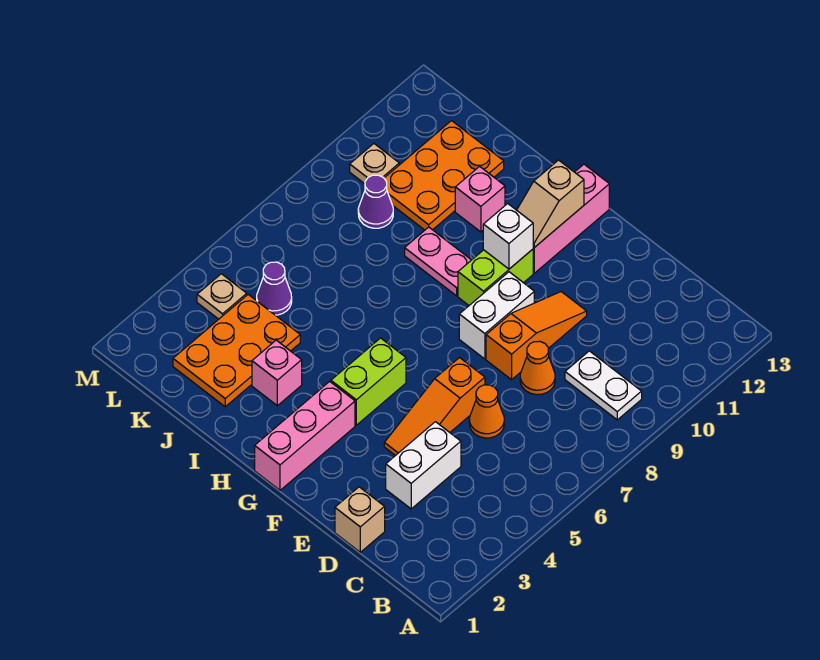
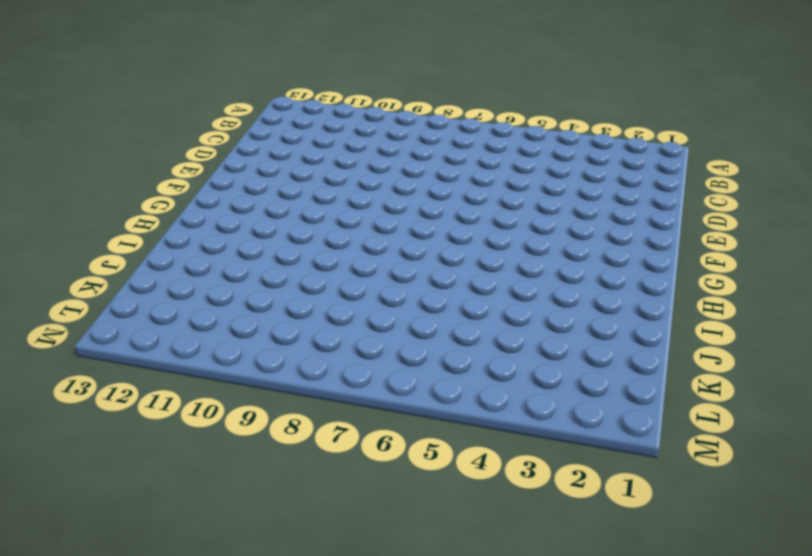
none -> white 1x2 plate [565,351,642,420]
none -> tan 1x1 brick [335,487,385,552]
none -> white 1x2 brick [386,422,461,509]

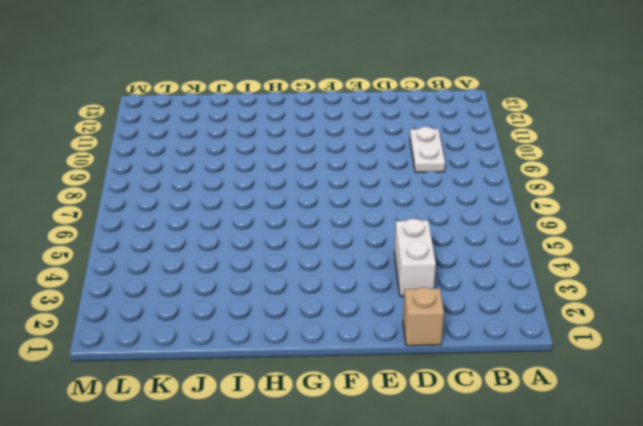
white 1x2 plate [410,127,445,173] -> white 1x2 plate turned to [565,351,642,420]
none -> orange 1x1 cone [469,385,504,438]
none -> orange 1x1 cone [520,341,555,395]
none -> orange 1x3 slope [384,358,485,456]

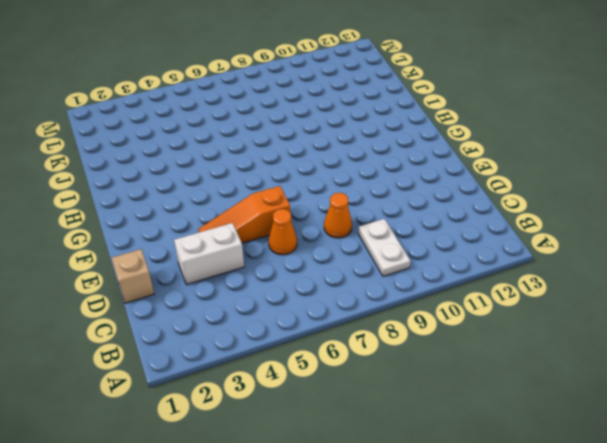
none -> orange 1x3 slope [486,292,587,380]
none -> white 1x2 brick [459,272,534,359]
none -> pink 1x3 brick [255,381,355,490]

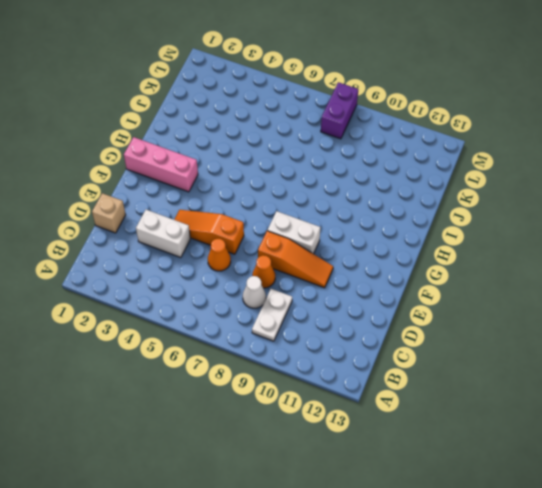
white 1x1 cone [243,276,266,308] -> none
purple 1x2 brick [321,82,358,139] -> none
none -> lime 1x2 brick [331,338,406,425]
none -> lime 1x2 brick [458,249,533,305]
none -> pink 1x3 brick [533,164,609,273]

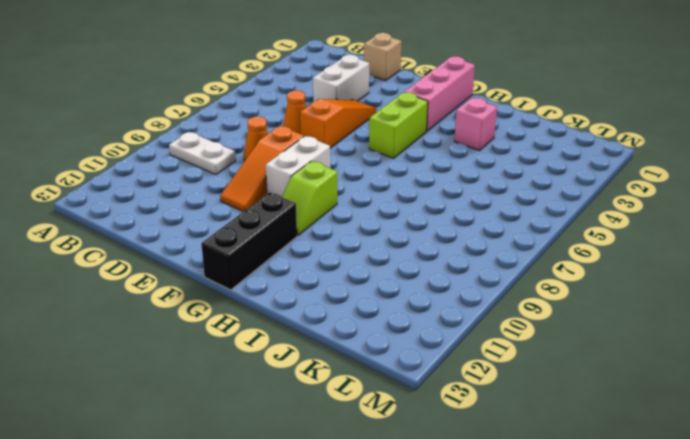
lime 1x2 slope [282,161,337,236] -> lime 1x2 brick [458,249,533,305]
black 1x3 brick [201,192,297,290] -> pink 1x3 brick [533,164,609,273]
none -> pink 1x2 plate [405,227,471,296]
none -> pink 1x1 brick [455,166,505,232]
none -> orange 2x3 plate [173,295,300,407]

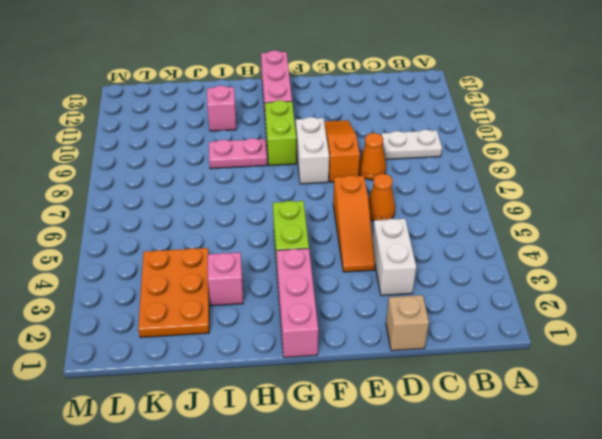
none -> orange 2x3 plate [384,121,504,230]
none -> purple 1x1 cone [257,262,292,315]
none -> purple 1x1 cone [358,175,393,228]

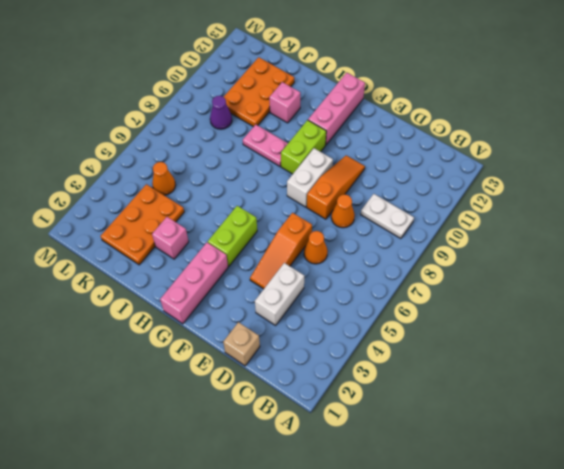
orange 1x1 cone [152,162,176,195] -> purple 1x1 cone [257,262,292,315]
none -> tan 1x1 plate [197,274,247,319]
none -> tan 1x1 plate [350,144,399,184]
none -> white 1x1 brick [483,204,533,269]

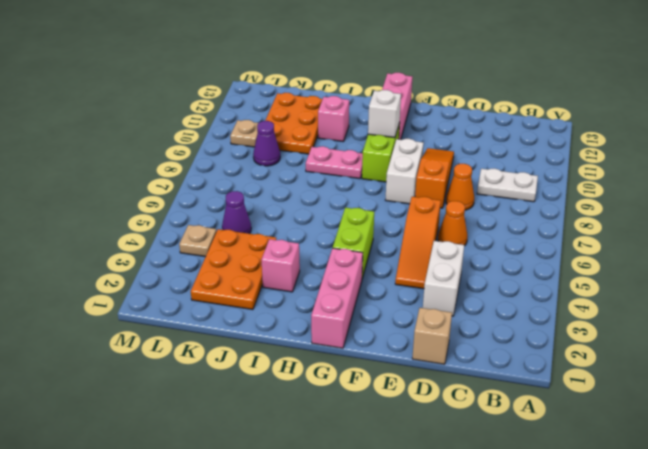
none -> tan 1x2 slope [517,160,584,248]

